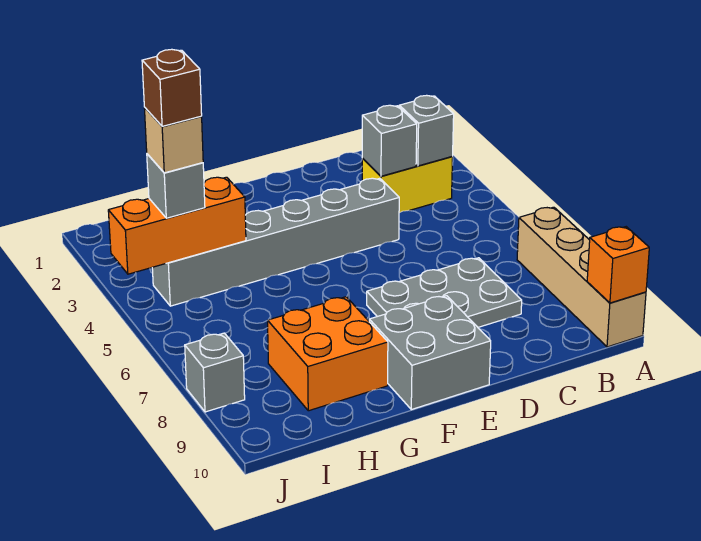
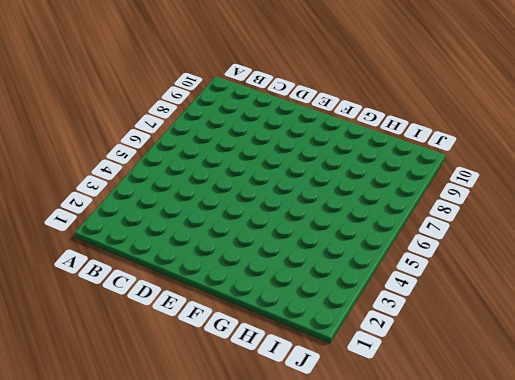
none -> tan 1x4 brick [517,207,646,347]
none -> yellow 1x2 brick [362,157,453,213]
none -> grey 2x3 plate [367,258,522,327]

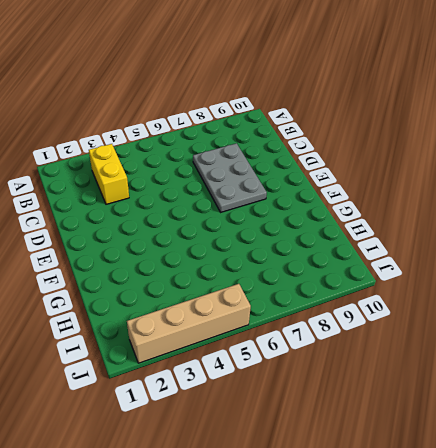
tan 1x4 brick [127,284,251,363] -> tan 1x4 brick moved to [517,207,646,347]
none -> grey 1x6 brick [152,178,399,306]
none -> grey 2x2 brick [369,296,491,410]
none -> orange 2x2 brick [268,297,388,411]

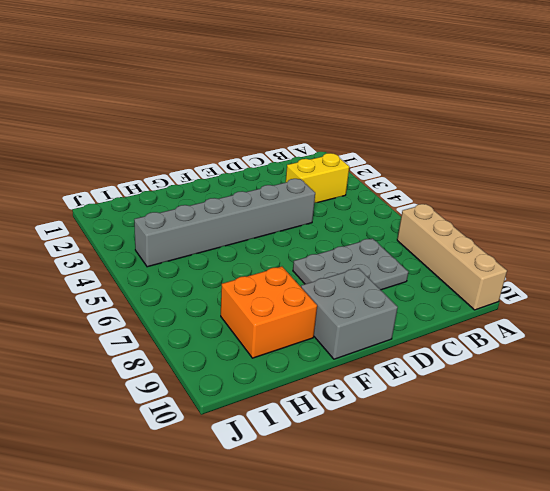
none -> grey 1x1 brick [185,333,245,412]
none -> orange 1x1 brick [587,227,649,303]
none -> grey 1x1 brick [399,95,454,166]

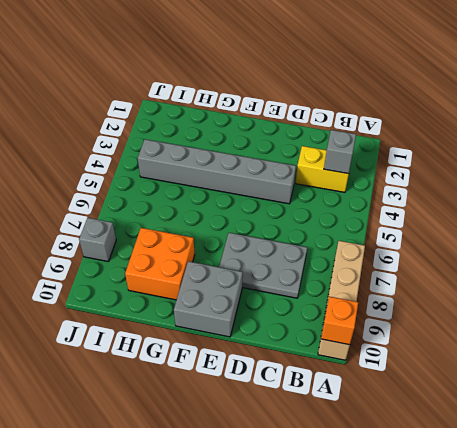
none -> grey 1x1 brick [362,105,417,176]
none -> orange 1x3 brick [108,177,246,274]
none -> grey 1x1 brick [147,154,205,218]

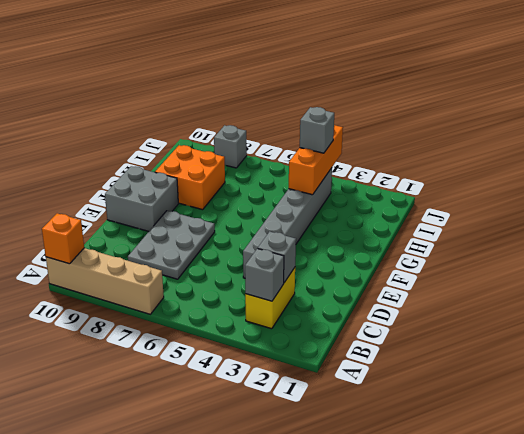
none -> tan 1x1 brick [144,108,203,173]
none -> brown 1x1 brick [142,49,202,126]

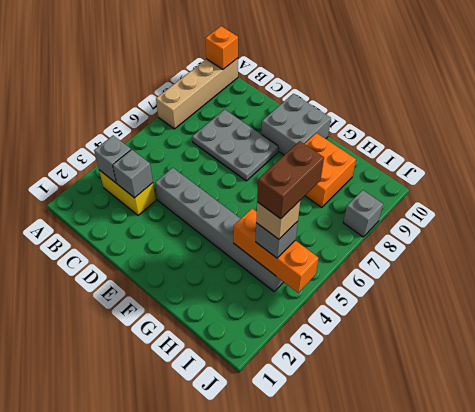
brown 1x2 brick [257,141,324,219] -> brown 1x1 brick [142,49,202,126]

